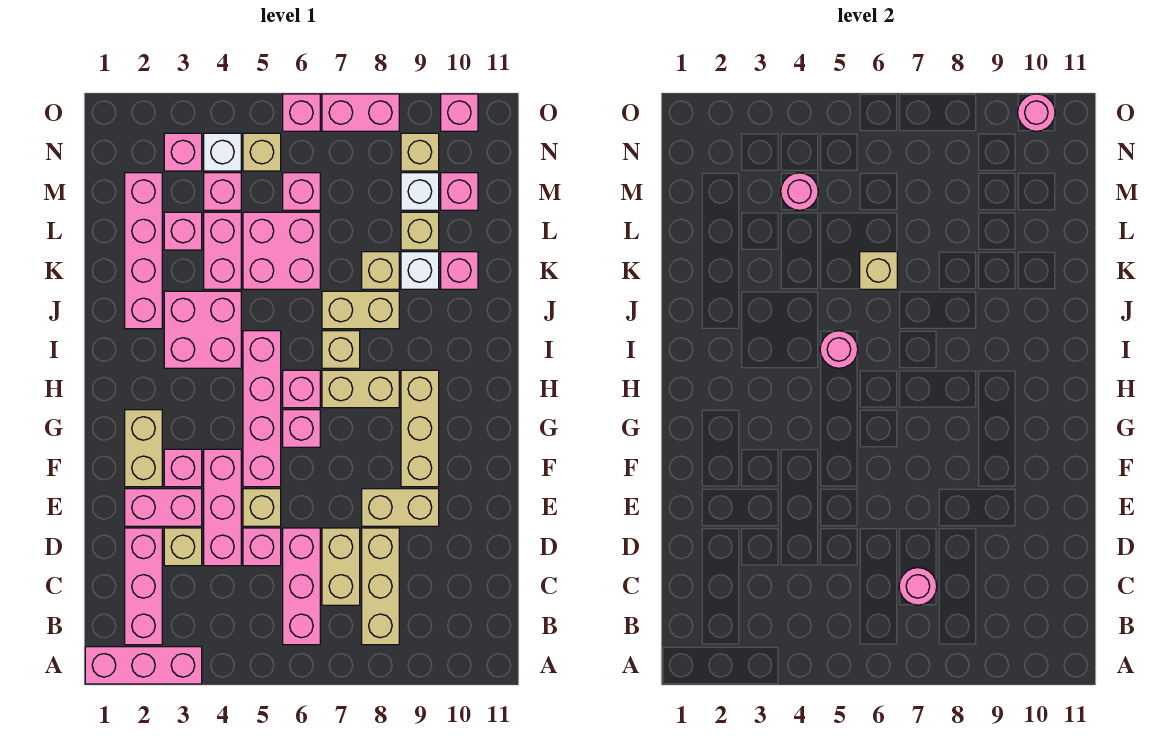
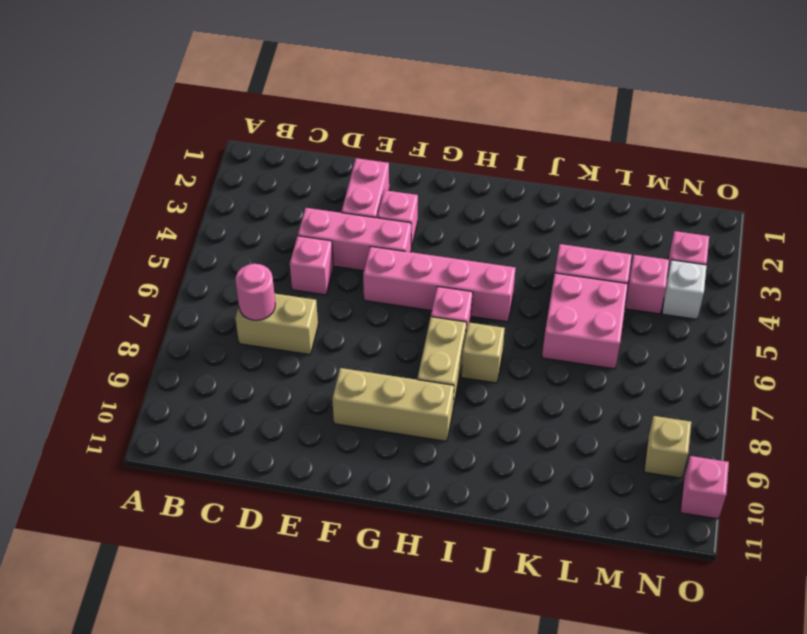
none -> pink 1x3 brick [85,647,202,684]
none -> pink 1x3 brick [125,528,162,645]
none -> pink 1x3 brick [283,528,320,645]
none -> tan 1x3 brick [362,528,399,645]

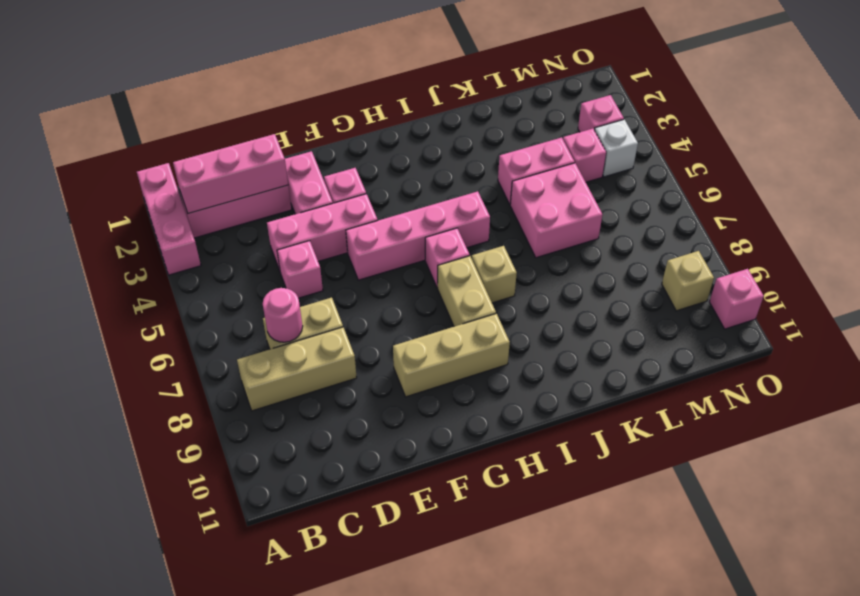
pink 1x3 brick [173,134,288,213] -> pink 1x3 brick moved to [283,528,320,645]
none -> tan 1x1 brick [164,528,202,566]
none -> tan 1x1 brick [243,489,281,526]
none -> tan 1x2 brick [362,489,439,526]
none -> tan 1x2 brick [125,410,162,487]

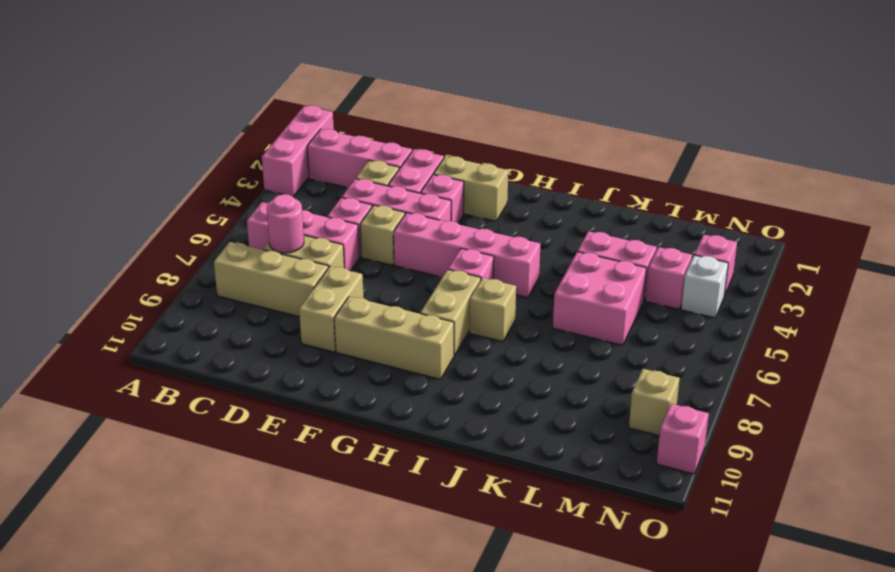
none -> pink 1x1 brick [283,410,320,447]
none -> pink 2x2 brick [164,291,241,368]
none -> pink 1x4 brick [125,173,162,329]
none -> tan 1x2 brick [322,291,399,329]

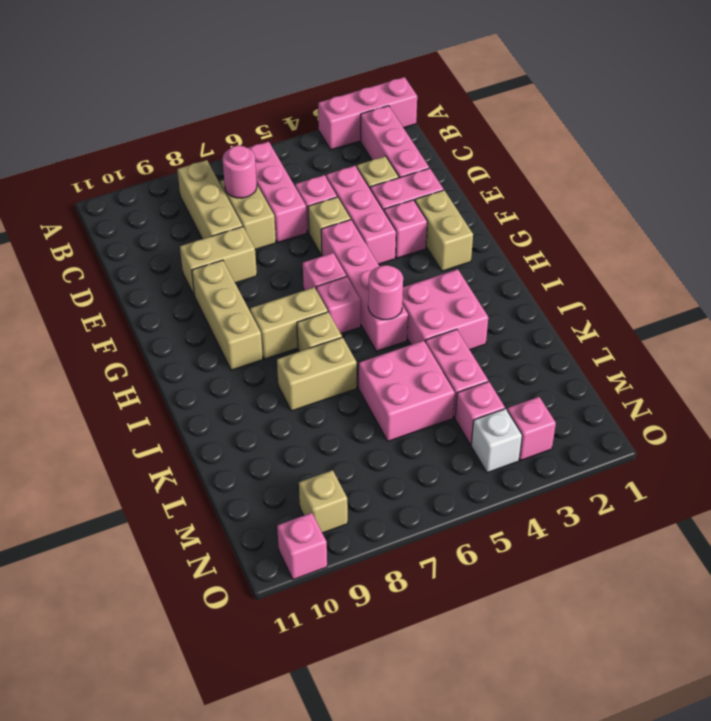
none -> pink 1x4 brick [125,173,162,329]
none -> tan 1x1 brick [362,252,399,289]
none -> white 1x1 brick [401,252,439,289]
none -> pink 1x1 brick [441,252,478,289]

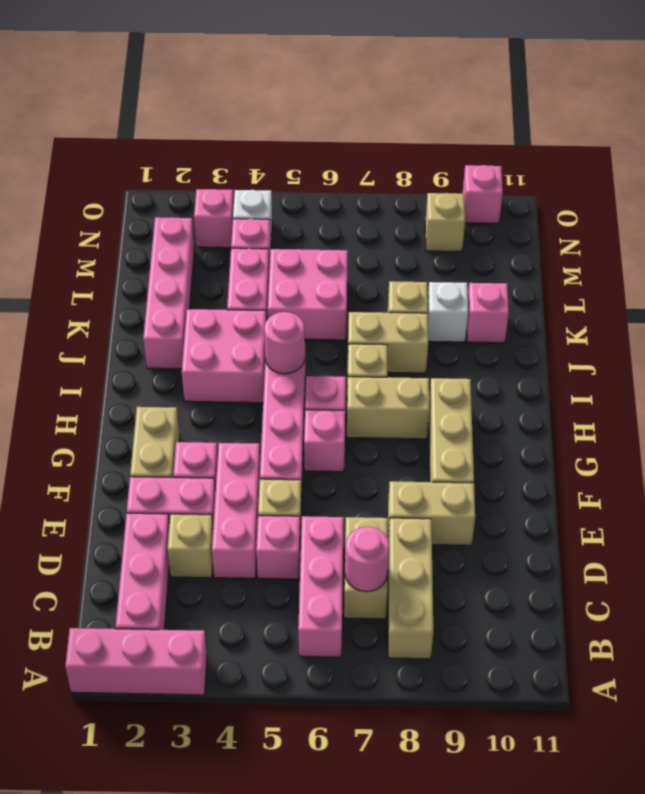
none -> pink 1x1 brick [164,212,202,250]
none -> tan 1x1 brick [401,212,439,250]
none -> pink 1x1 brick [283,173,320,210]
none -> white 1x1 brick [401,173,439,210]

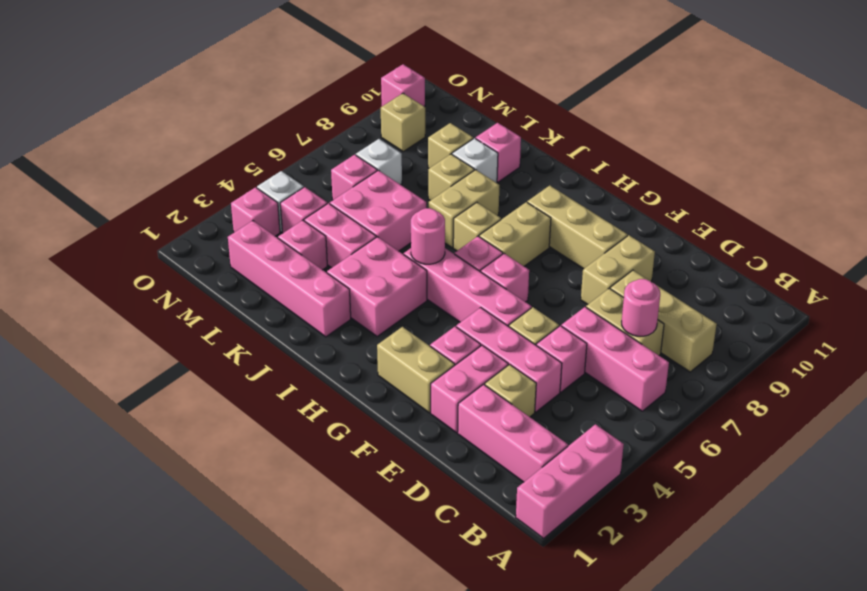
white 1x1 brick [356,139,402,185] -> white 1x1 brick moved to [401,173,439,210]
none -> pink 1x1 brick [441,173,478,210]
none -> tan 1x1 brick [243,133,281,171]
none -> pink 1x1 brick [283,94,320,131]
none -> pink 1x2 brick [322,94,399,131]

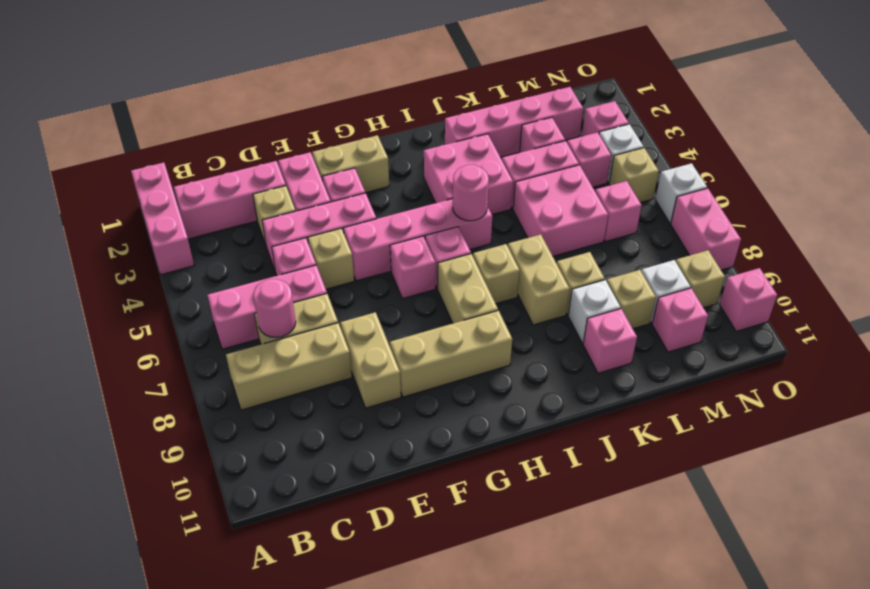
white 1x1 brick [655,163,707,223] -> pink 1x1 brick [283,94,320,131]
none -> tan 1x1 brick [860,252,897,289]
none -> pink 1x1 round brick [781,173,818,210]
none -> pink 1x1 round brick [1018,94,1055,131]

